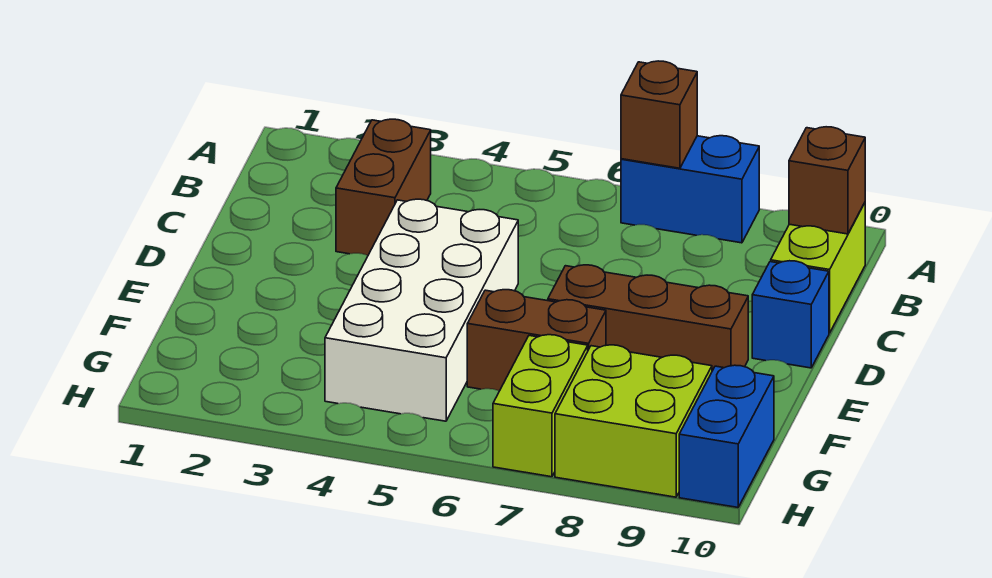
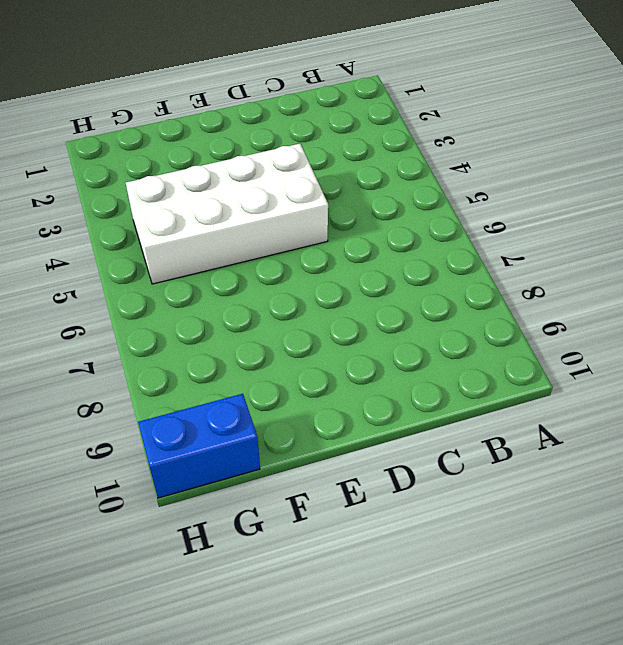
none -> blue 1x2 brick [621,136,759,243]
none -> brown 1x2 brick [336,119,431,255]
none -> lime 1x2 brick [771,203,865,333]

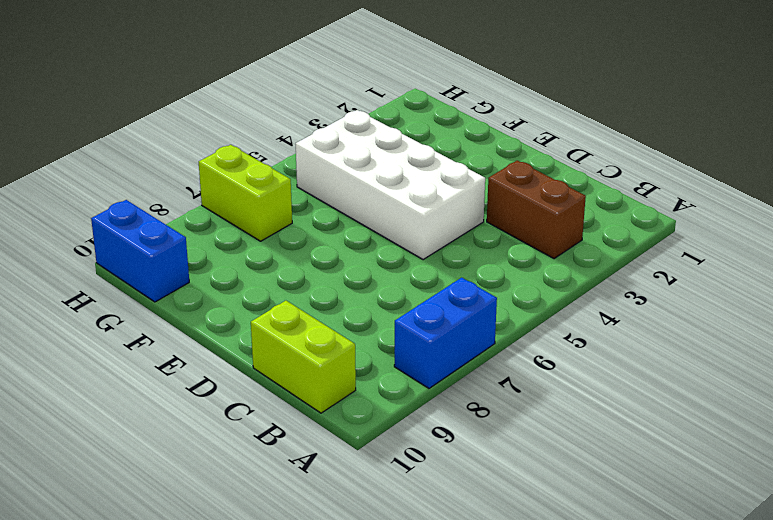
none -> blue 1x1 brick [752,261,829,368]
none -> brown 1x3 brick [548,265,748,371]
none -> brown 1x2 brick [467,290,606,391]

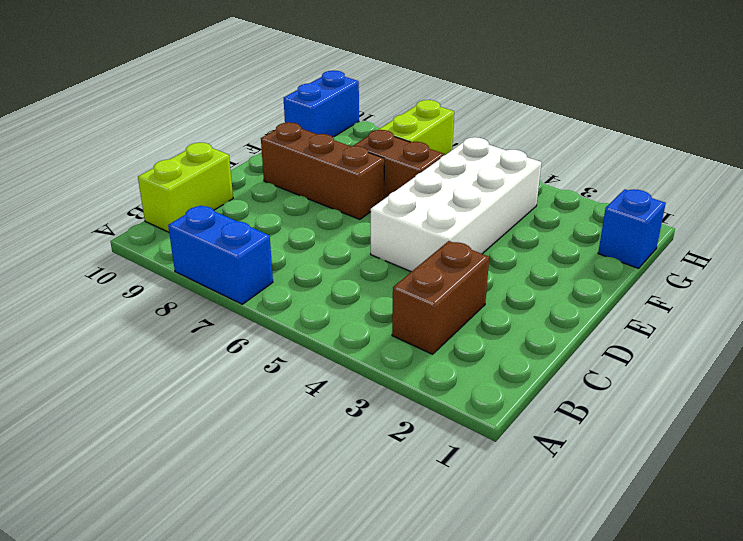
blue 1x1 brick [598,189,666,268] -> blue 1x1 brick moved to [752,261,829,368]
none -> lime 2x2 brick [555,345,712,497]
none -> brown 1x1 brick [621,61,697,168]
none -> brown 1x1 brick [789,127,865,234]

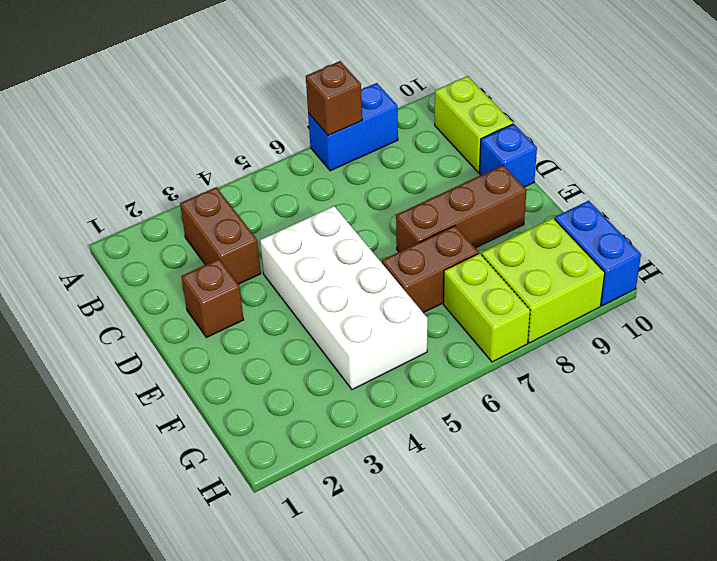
brown 1x1 brick [181,259,244,338] -> brown 1x1 brick moved to [789,127,865,234]

